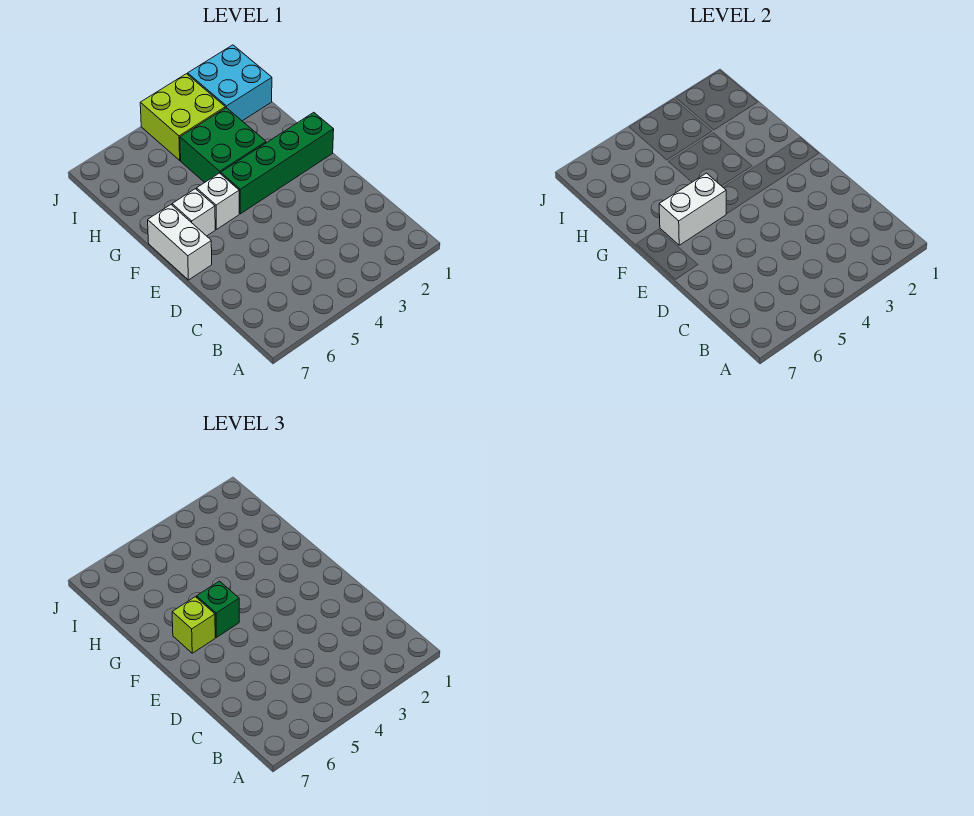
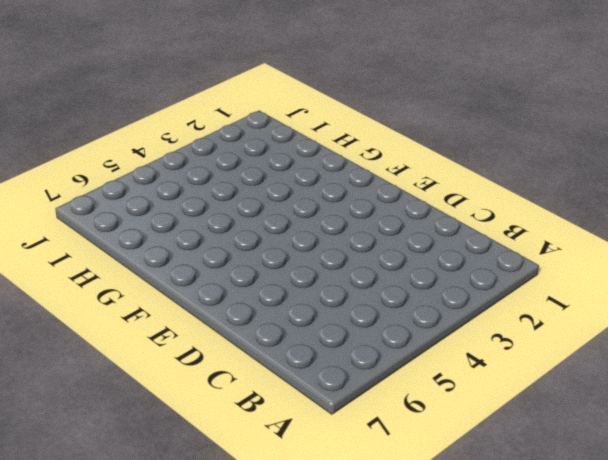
none -> white 1x2 brick [148,205,212,280]
none -> green 1x4 brick [221,112,334,214]

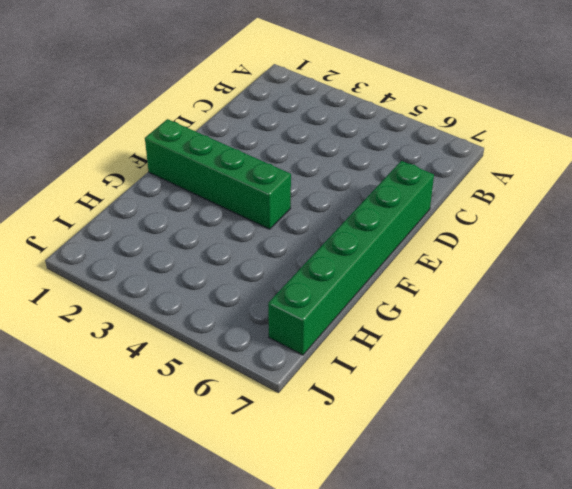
green 1x6 brick [268,161,434,355] -> white 1x2 brick [148,205,212,280]
none -> white 1x1 brick [197,173,239,229]
none -> white 1x1 brick [172,189,215,236]

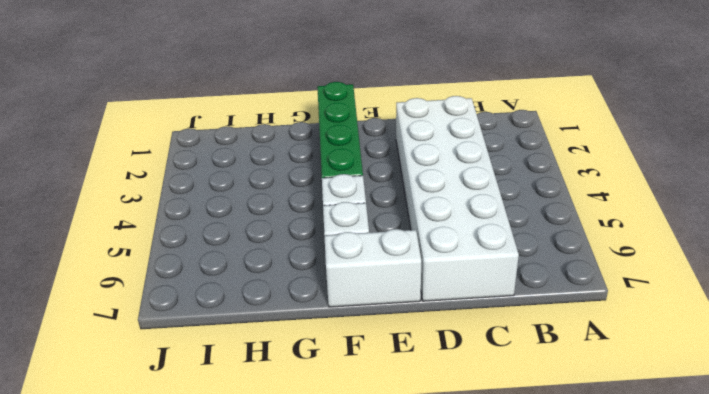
white 2x6 brick [396,96,519,301] -> none
none -> green 2x2 brick [180,108,266,183]
none -> cyan 2x2 brick [188,45,272,121]

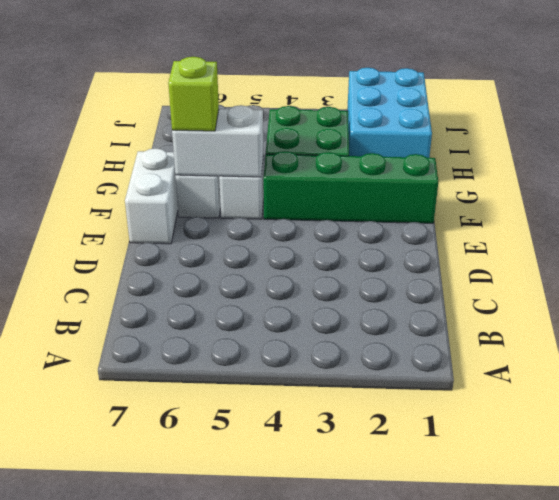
cyan 2x3 brick [347,68,432,158] -> cyan 2x2 brick [188,45,272,121]
none -> lime 2x2 brick [140,74,225,160]
none -> green 1x1 brick [197,581,239,637]

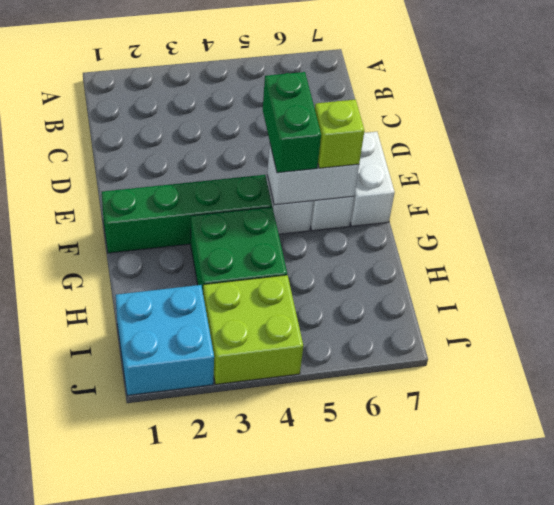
green 1x2 brick [263,72,321,173] -> green 1x1 brick [197,581,239,637]

